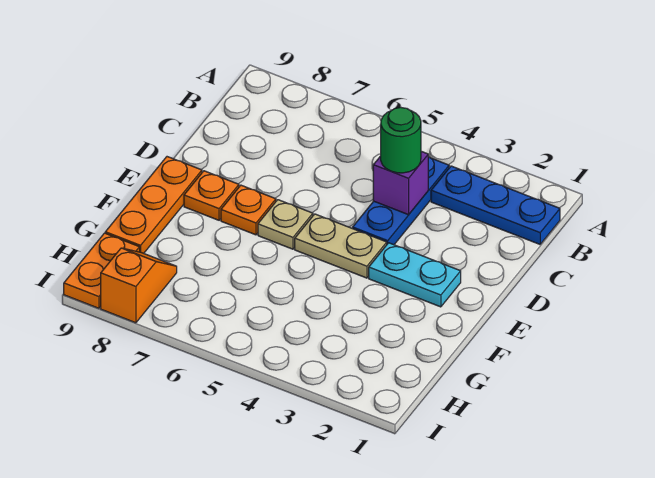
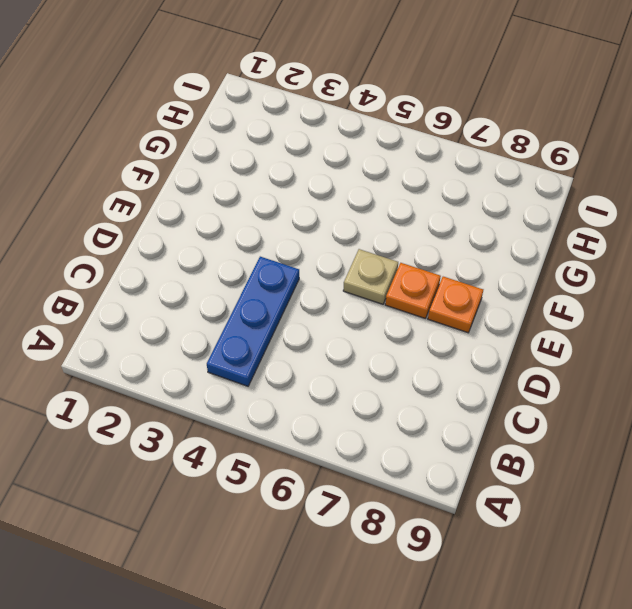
none -> blue 1x3 plate [431,166,560,244]
none -> cyan 1x2 plate [369,243,461,307]
none -> tan 1x2 plate [295,214,387,278]

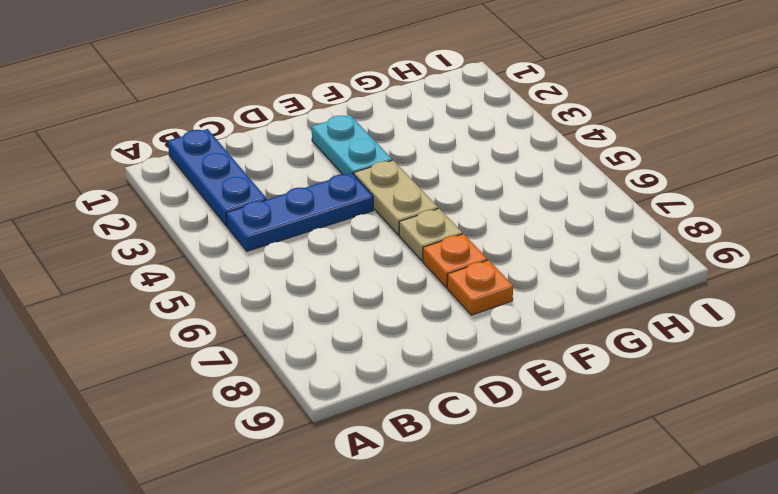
none -> orange 1x3 plate [105,157,202,253]
none -> orange 1x2 slope [101,248,177,323]
none -> orange 1x2 plate [64,233,140,308]

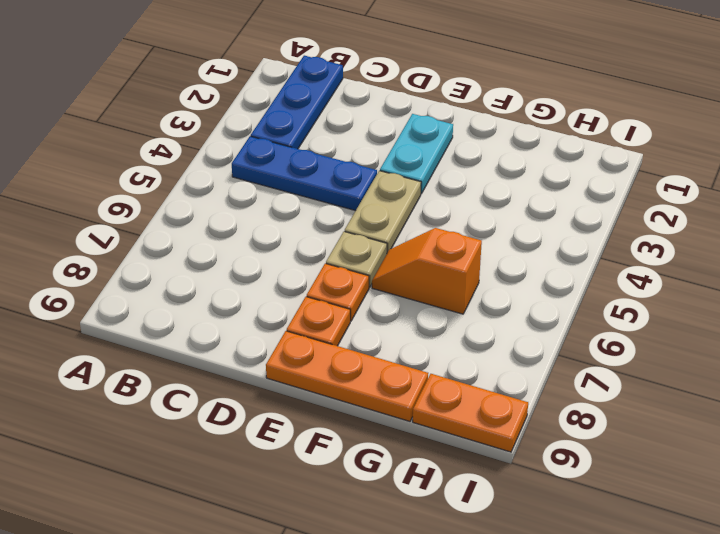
orange 1x2 slope [372,228,482,314] -> orange 1x2 slope moved to [101,248,177,323]
none -> purple 1x1 brick [373,151,428,215]
none -> green 1x1 round brick [381,107,421,173]

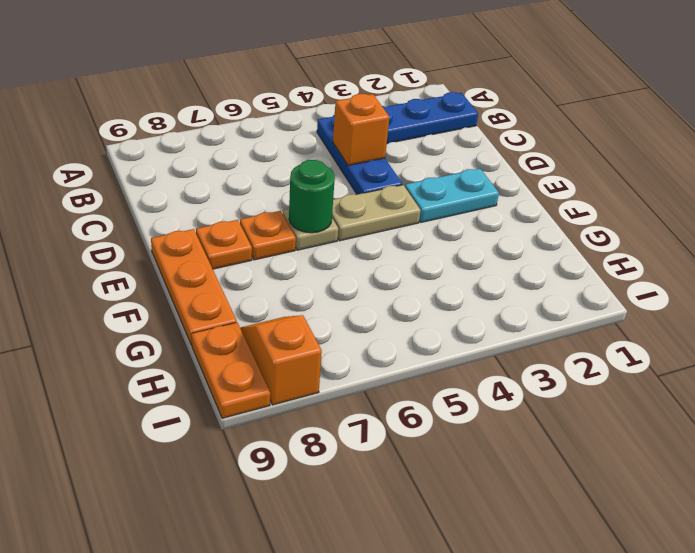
orange 1x1 brick [333,94,389,165] -> purple 1x1 brick [373,151,428,215]
green 1x1 round brick [289,160,335,233] -> green 1x1 round brick moved to [381,107,421,173]

